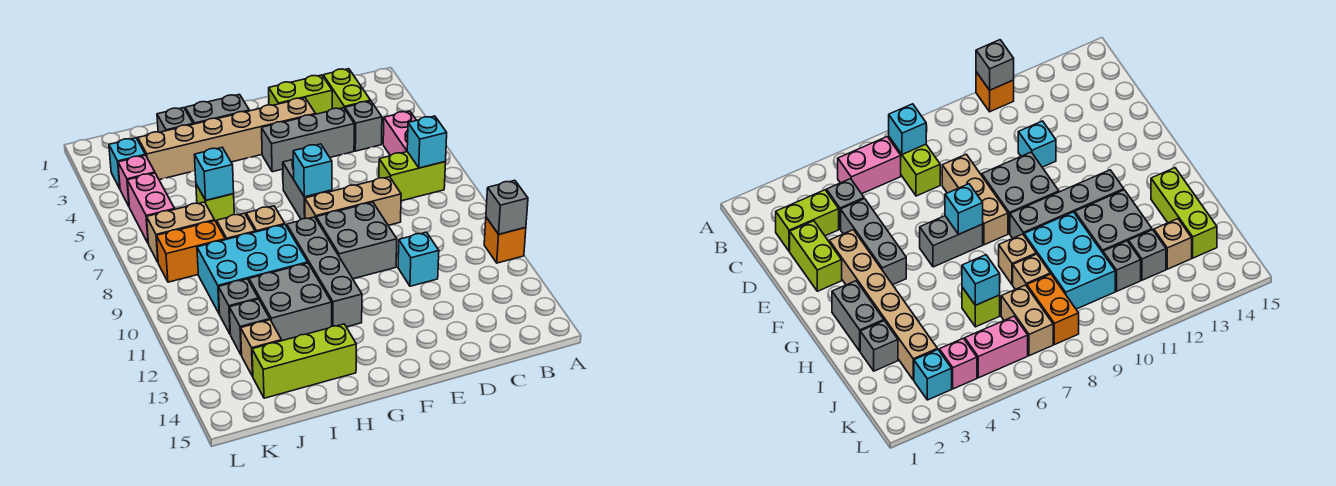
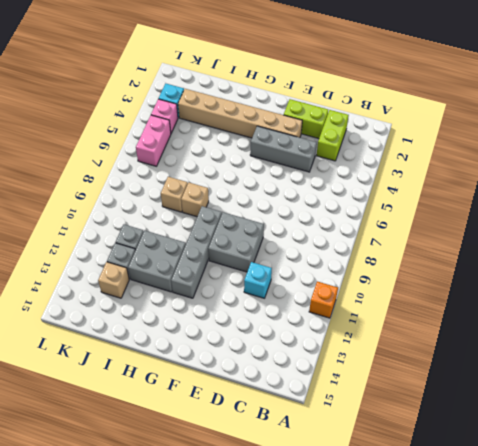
none -> pink 1x2 brick [383,111,416,156]
none -> lime 1x2 brick [379,152,446,201]
none -> grey 1x1 brick [345,101,382,151]
none -> tan 1x3 brick [305,177,401,226]

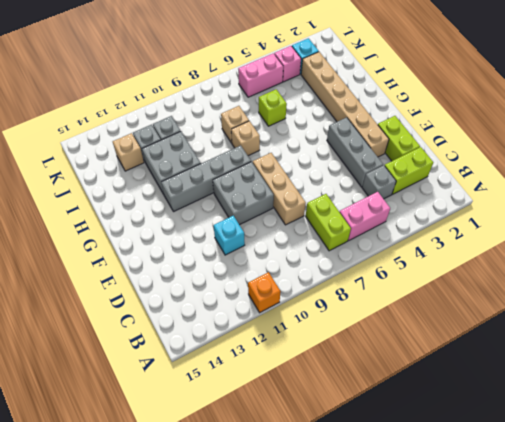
none -> grey 1x2 brick [283,160,332,219]
none -> grey 1x2 brick [185,94,249,124]
none -> cyan 2x3 brick [197,225,308,314]
none -> lime 1x3 brick [252,324,356,398]

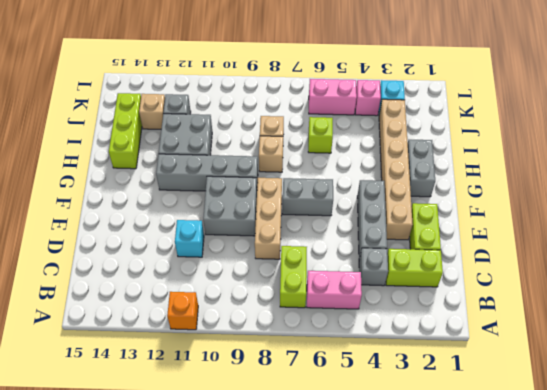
none -> cyan 2x3 brick [197,225,308,314]
none -> grey 1x1 brick [157,108,193,132]
none -> tan 1x2 brick [147,202,215,262]
none -> orange 1x2 brick [157,221,225,282]

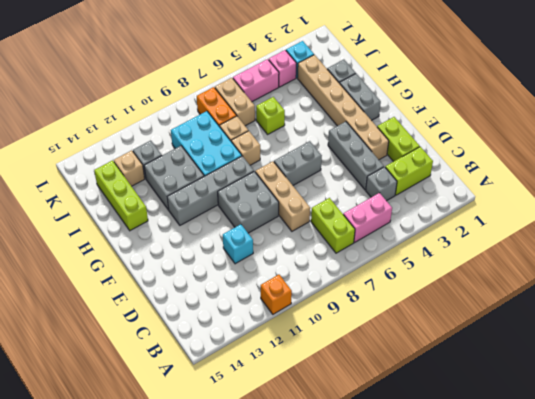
none -> grey 1x1 brick [218,279,258,334]
none -> grey 1x1 brick [486,180,528,234]
none -> cyan 1x1 brick [407,116,447,168]
none -> cyan 1x1 brick [293,144,332,197]

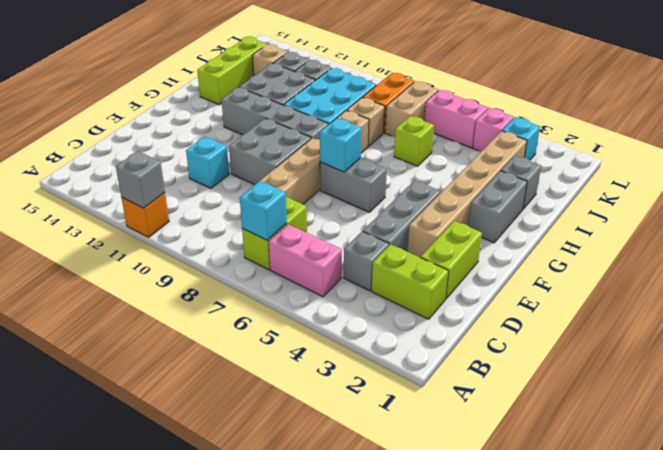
none -> cyan 1x1 brick [194,148,234,200]

